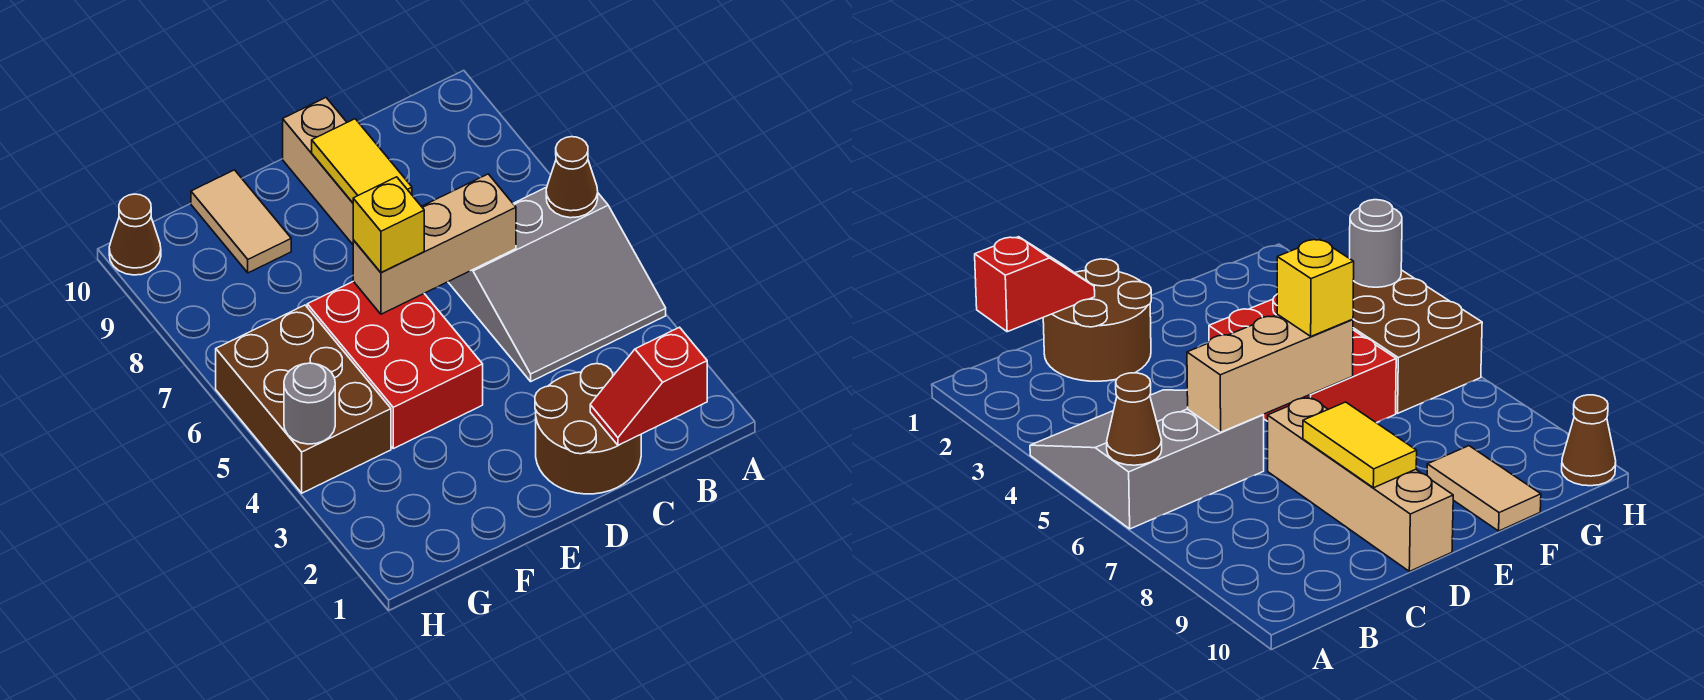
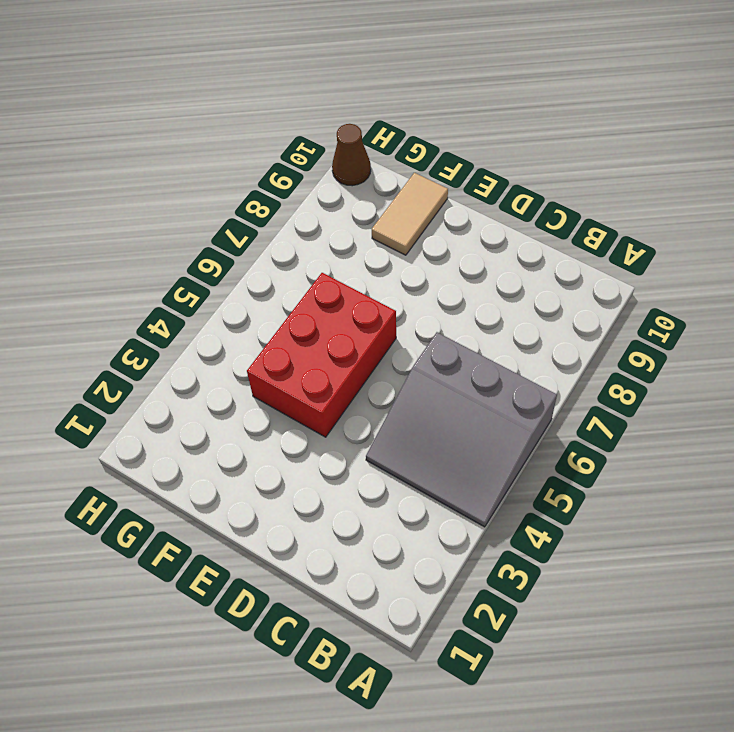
none -> brown 2x2 round brick [535,363,641,494]
none -> tan 1x4 brick [283,98,353,244]
none -> brown 2x3 brick [216,305,391,493]

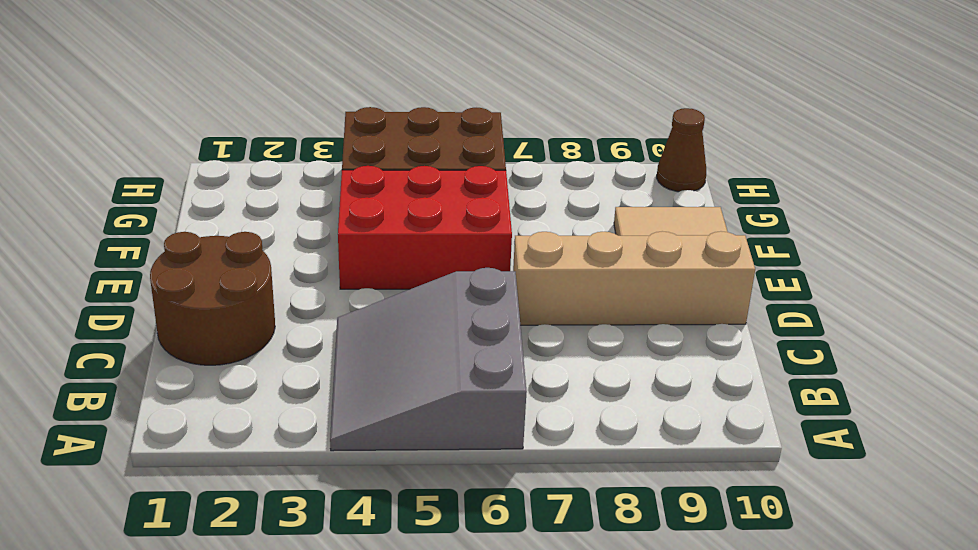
none -> brown 1x1 cone [546,137,598,218]
none -> red 1x2 slope [590,327,707,445]
none -> tan 1x3 brick [353,174,516,314]

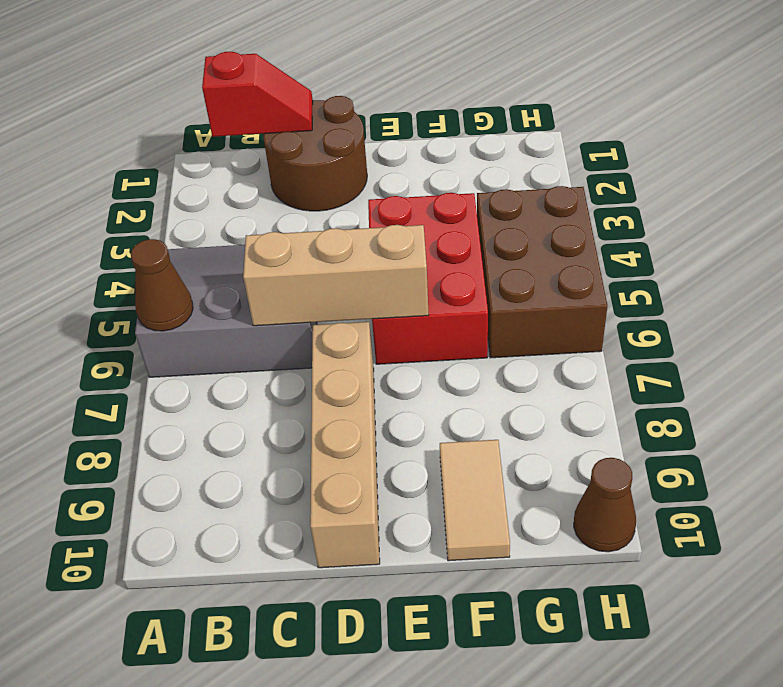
none -> yellow 1x2 tile [312,119,412,203]
none -> grey 1x1 round brick [284,363,335,444]
none -> yellow 1x1 brick [353,177,424,272]

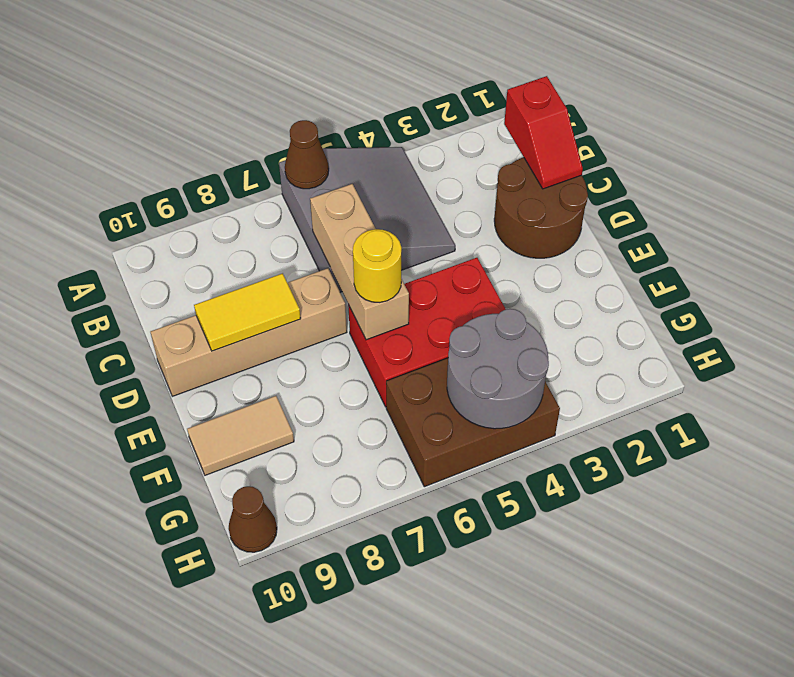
yellow 1x1 round brick [353,229,402,302] -> yellow 1x1 brick [353,177,424,272]
grey 2x2 round brick [447,309,549,429] -> grey 1x1 round brick [284,363,335,444]

